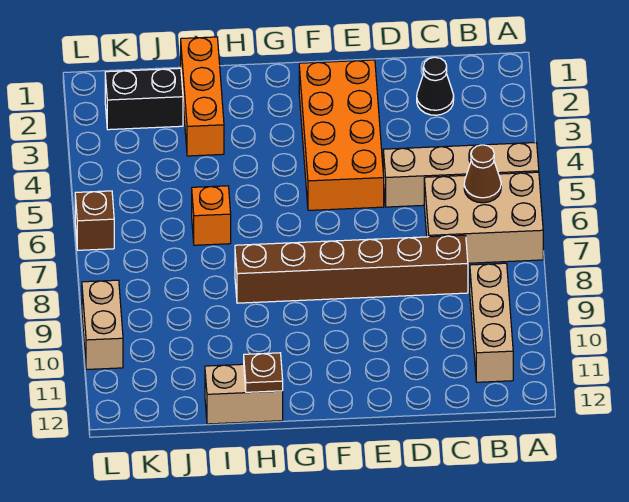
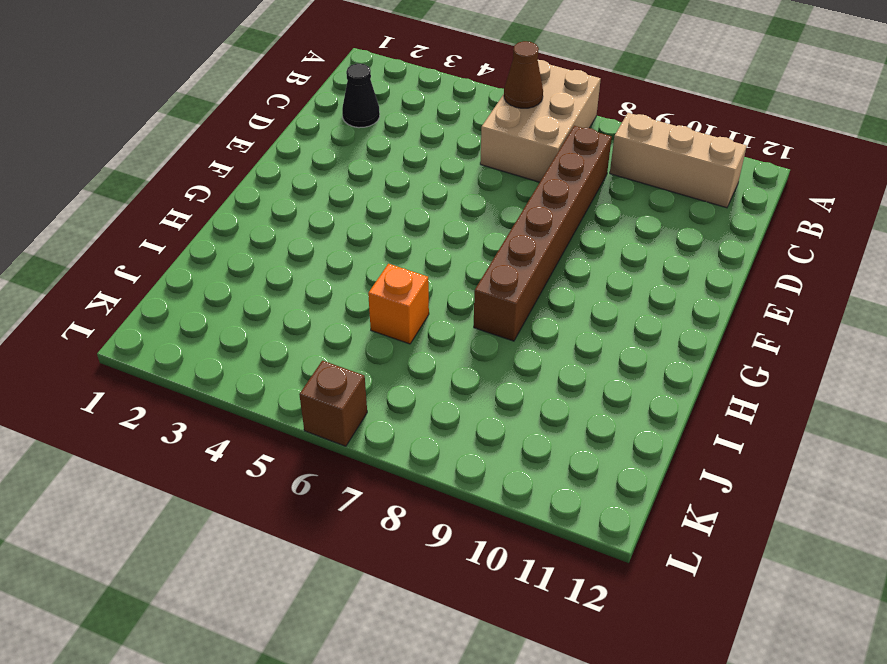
none -> tan 1x4 brick [383,143,539,207]
none -> orange 2x4 brick [299,60,384,210]
none -> tan 1x2 brick [205,364,283,424]

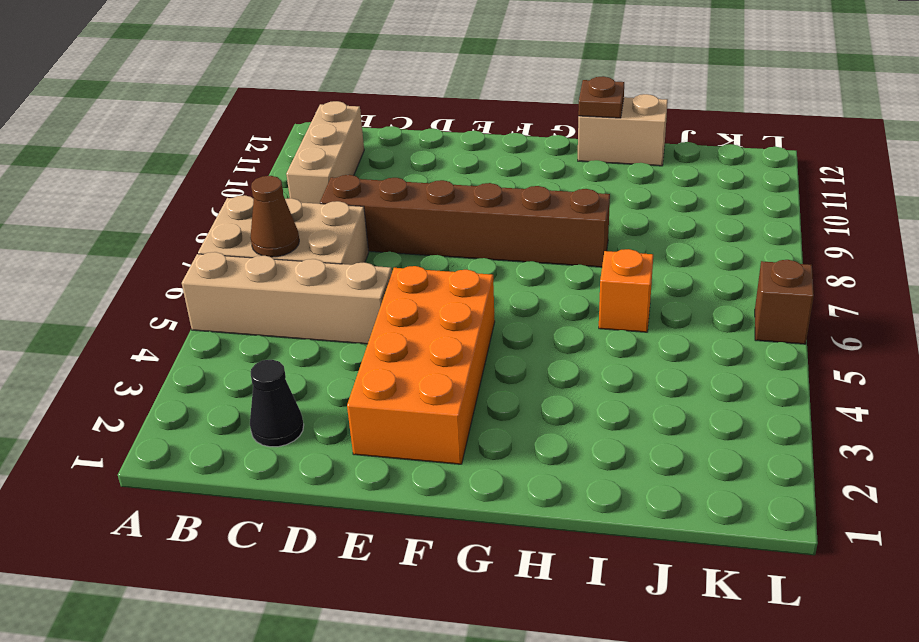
none -> orange 1x3 brick [181,37,224,156]
none -> black 1x2 brick [105,68,183,130]
none -> tan 1x2 brick [82,280,123,370]

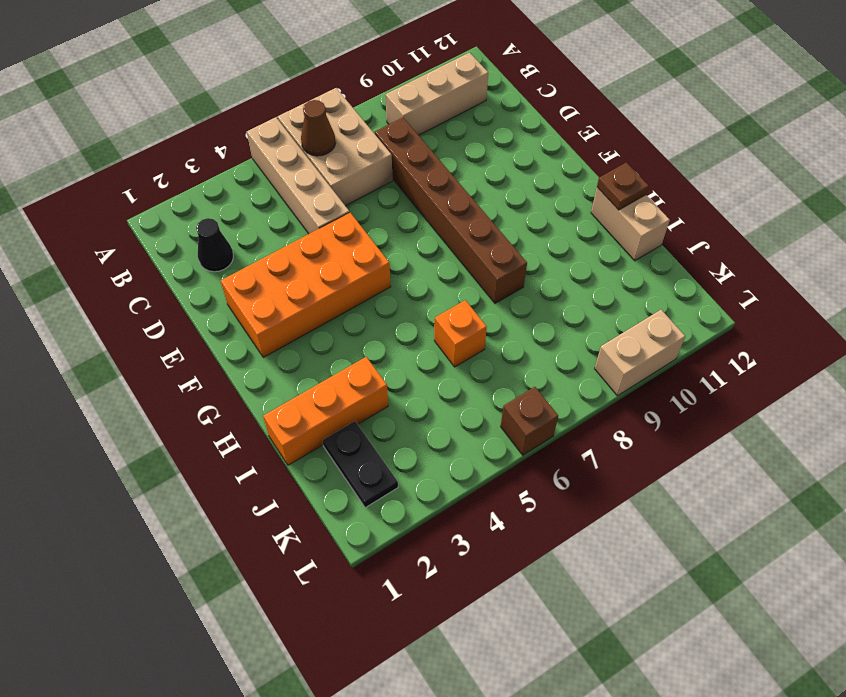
black 1x2 plate [323,421,398,508] -> black 1x2 brick [105,68,183,130]

